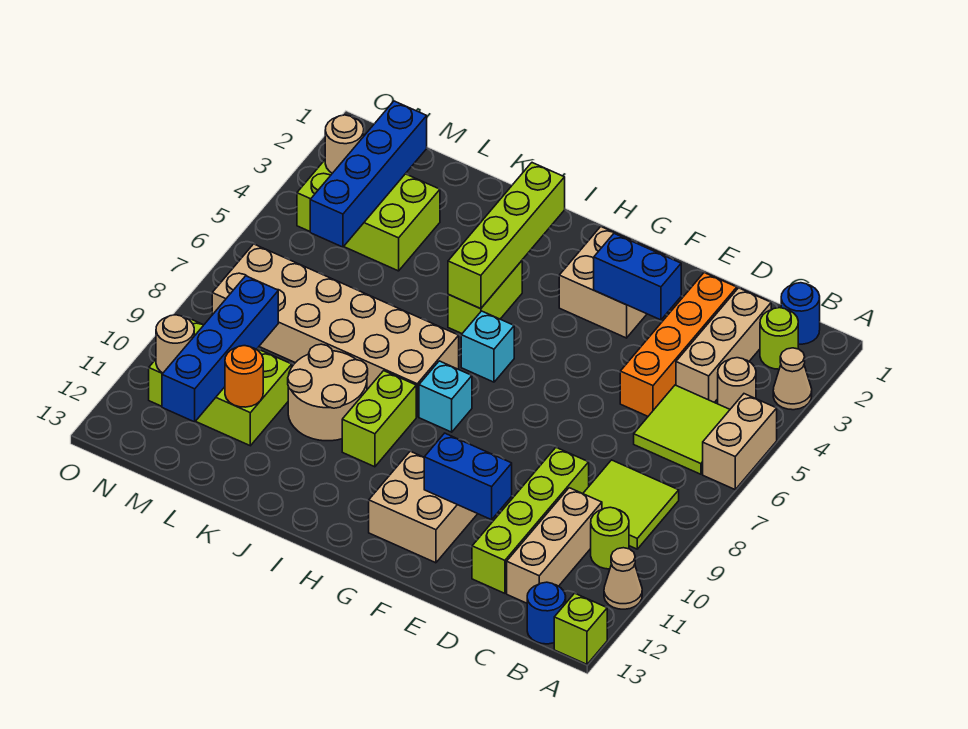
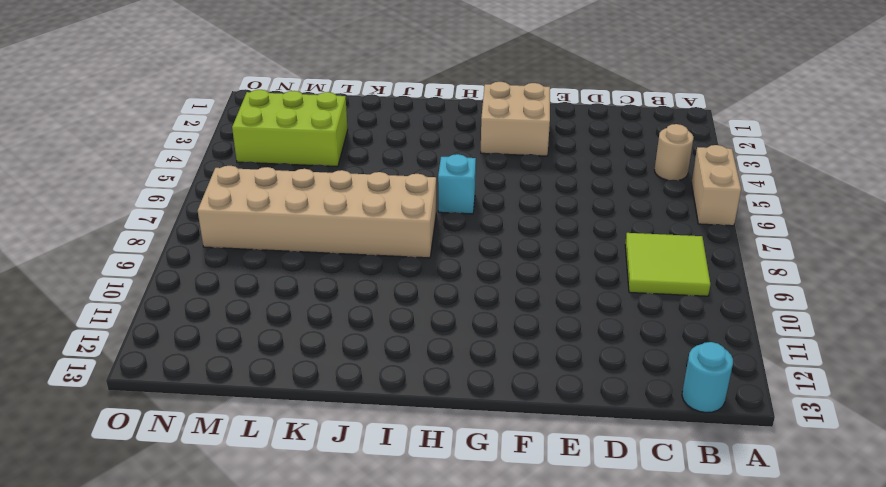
cyan 1x1 round brick [682,342,733,413] -> blue 1x1 round brick [527,582,566,644]
none -> tan 1x1 cone [773,348,812,410]
none -> tan 1x1 cone [604,548,642,609]
none -> lime 1x1 brick [554,593,607,664]
none -> blue 1x1 round brick [781,283,820,344]

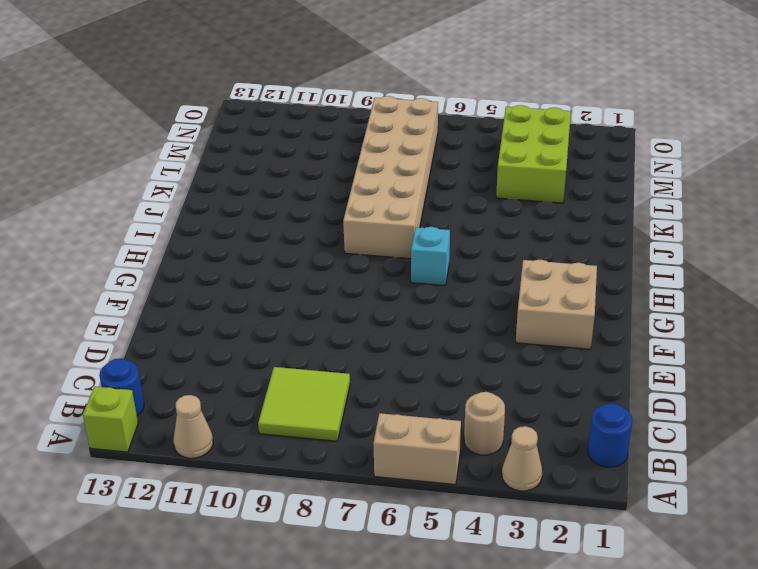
none -> lime 1x1 round brick [760,308,798,369]
none -> lime 2x2 tile [634,385,730,474]
none -> lime 1x1 round brick [591,507,629,569]
none -> tan 1x3 brick [676,288,771,402]

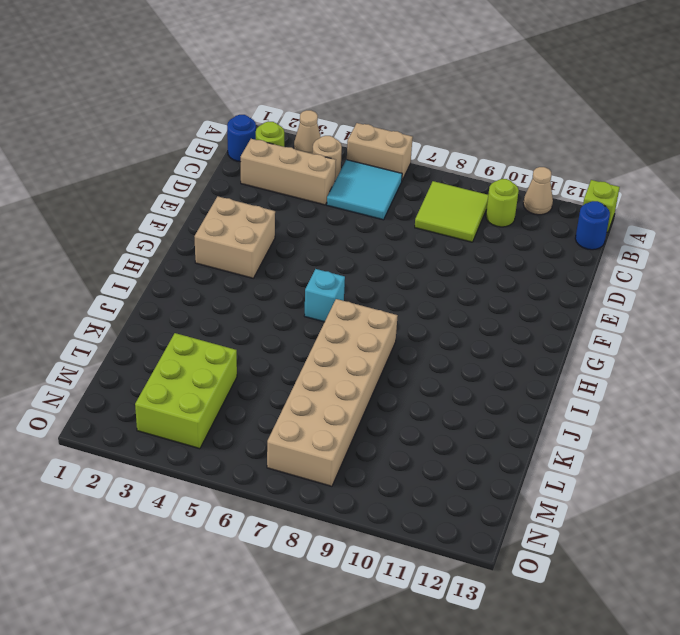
cyan 2x2 tile [327,160,402,220] -> lime 2x2 tile [634,385,730,474]
none -> tan 1x3 brick [507,488,602,603]
none -> orange 1x4 brick [620,273,737,416]
none -> lime 1x4 brick [472,448,589,593]
none -> tan 2x2 brick [369,451,477,563]

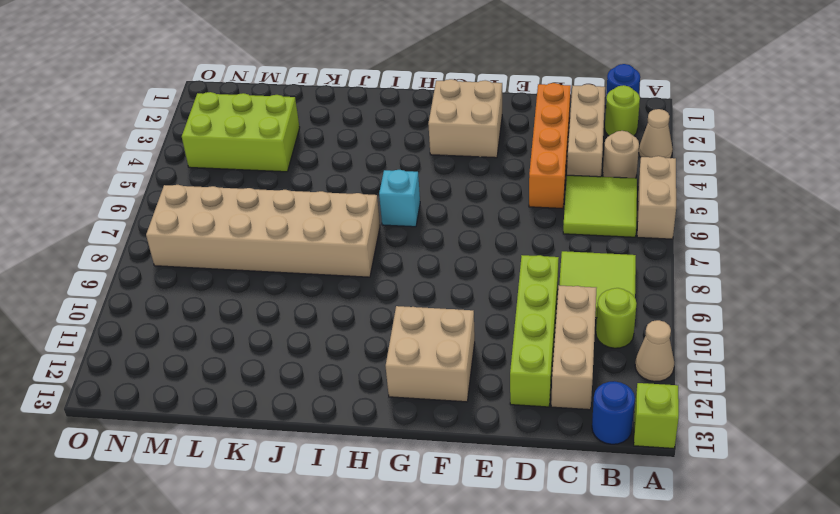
none -> cyan 1x1 brick [419,361,472,432]
none -> lime 1x2 brick [448,261,522,333]
none -> lime 1x2 brick [342,371,416,467]
none -> tan 2x2 round brick [288,344,368,441]

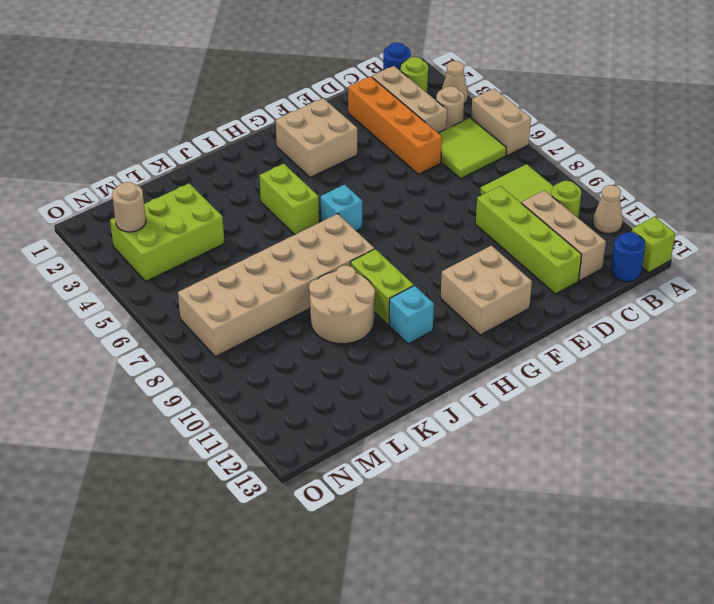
cyan 1x1 brick [389,286,434,344] -> cyan 1x1 brick moved to [419,361,472,432]
none -> lime 2x3 brick [149,319,292,446]
none -> blue 1x2 brick [594,234,681,320]
none -> blue 1x2 brick [424,433,512,520]
none -> lime 1x4 brick [448,163,565,309]

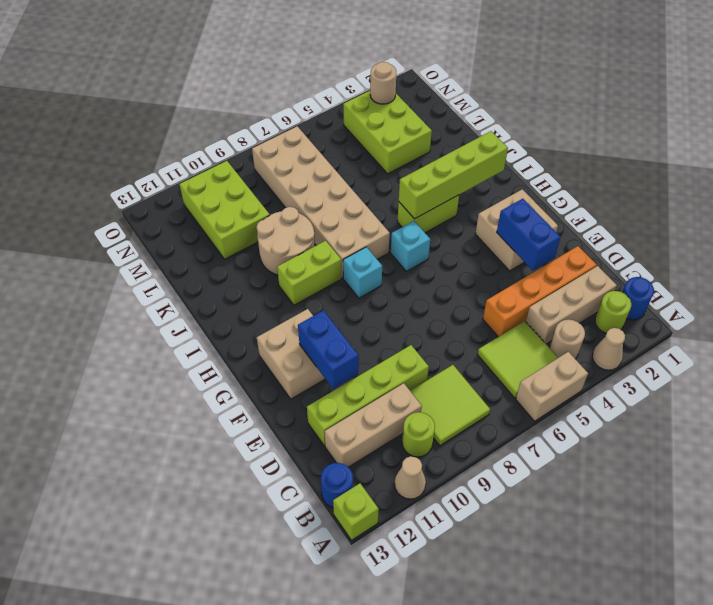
none -> orange 1x1 round brick [225,346,263,407]
none -> blue 1x4 brick [310,101,427,247]
none -> blue 1x4 brick [162,276,278,422]
none -> tan 1x1 round brick [156,315,194,373]

